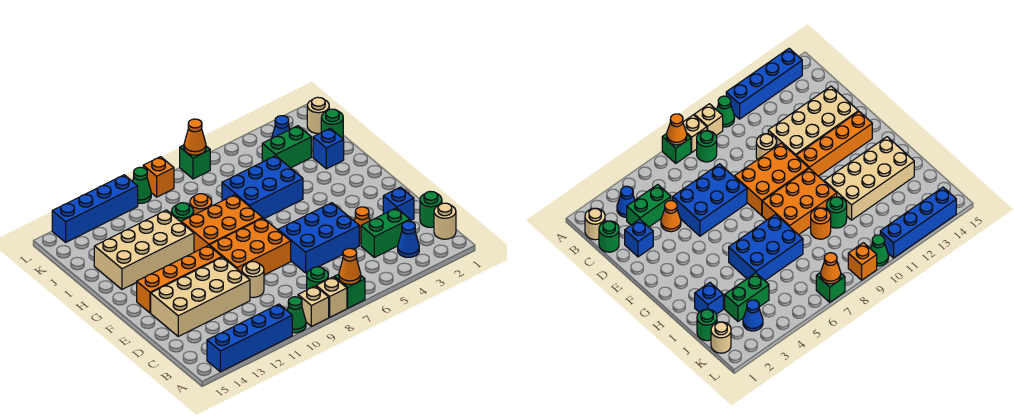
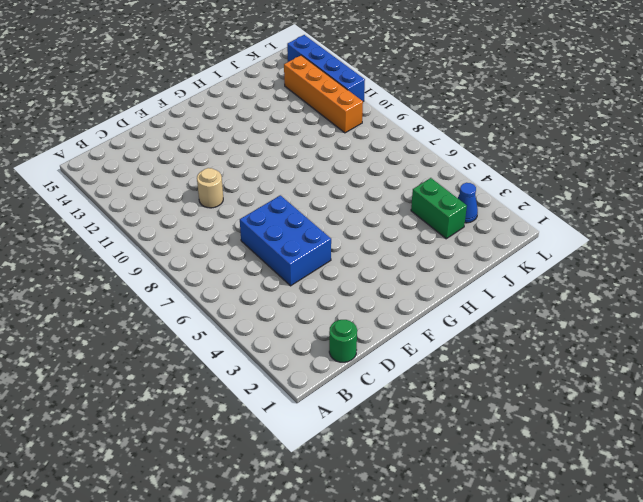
orange 1x4 brick [284,55,363,133] -> orange 1x4 brick moved to [137,245,222,313]
none -> green 1x1 brick [334,274,365,308]
none -> tan 1x1 brick [316,277,347,317]
none -> tan 1x1 brick [298,286,329,326]
none -> green 1x1 cone [287,297,306,333]

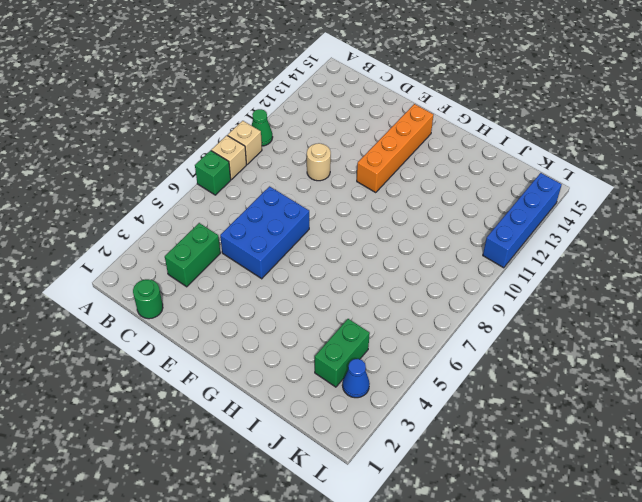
none -> blue 1x4 brick [207,304,292,372]
none -> tan 1x1 round brick [434,203,456,239]
none -> blue 1x1 cone [398,221,419,257]
none -> green 1x1 round brick [307,267,328,290]

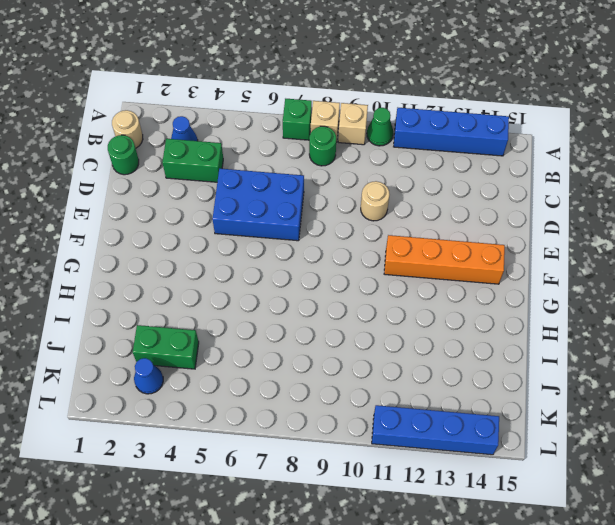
none -> blue 1x1 brick [383,187,414,221]
none -> orange 1x1 cone [354,207,370,243]
none -> tan 2x4 brick [151,257,250,336]
none -> orange 2x3 brick [209,218,291,275]

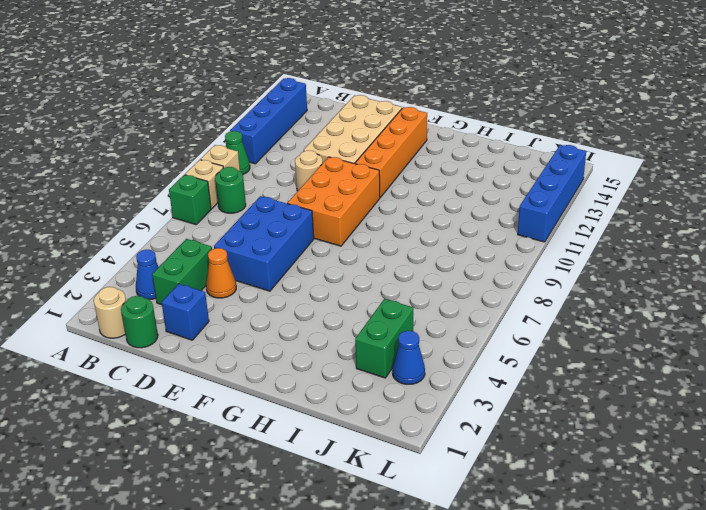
none -> orange 2x3 brick [181,195,262,252]
none -> blue 2x3 brick [222,156,303,219]
none -> tan 2x4 brick [94,210,194,289]
none -> blue 1x1 brick [313,128,344,169]

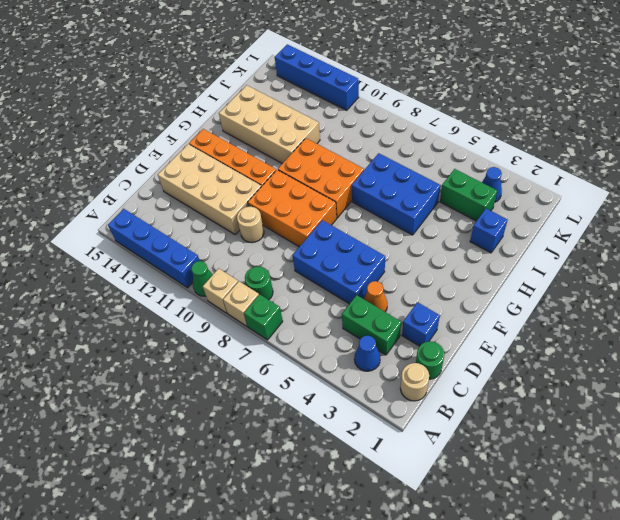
none -> orange 1x1 round brick [190,194,212,215]
none -> green 1x1 round brick [172,203,194,222]
none -> green 1x1 round brick [321,109,343,138]
none -> tan 1x1 round brick [307,97,329,133]

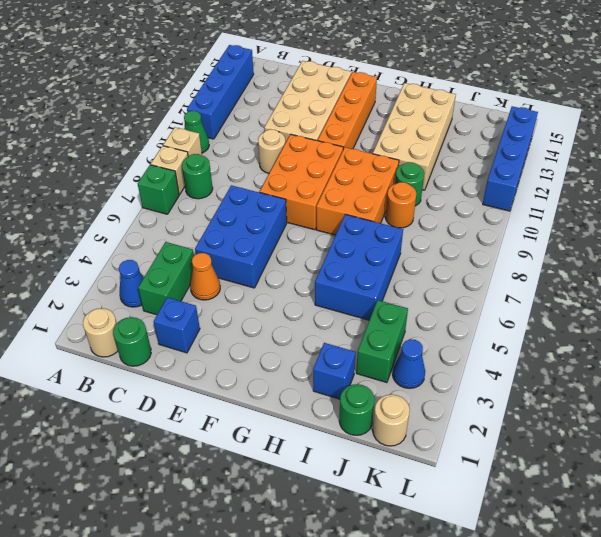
none -> green 1x1 brick [180,145,210,179]
none -> orange 1x1 brick [143,157,174,197]
none -> green 1x1 cone [133,167,151,203]
none -> orange 1x1 cone [339,248,361,284]

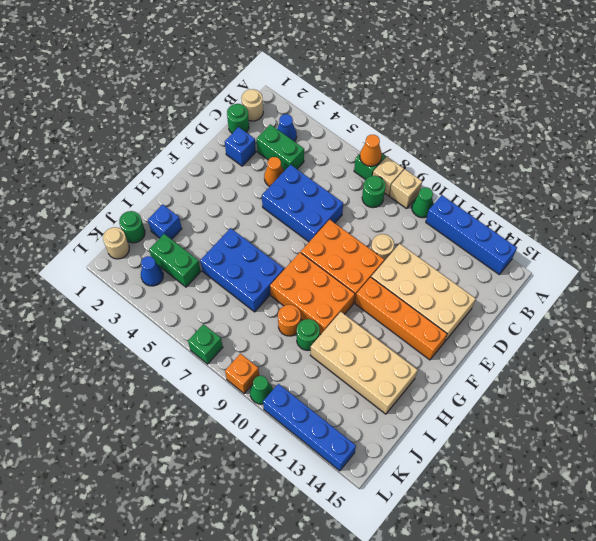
none -> orange 1x1 cone [184,119,206,155]

